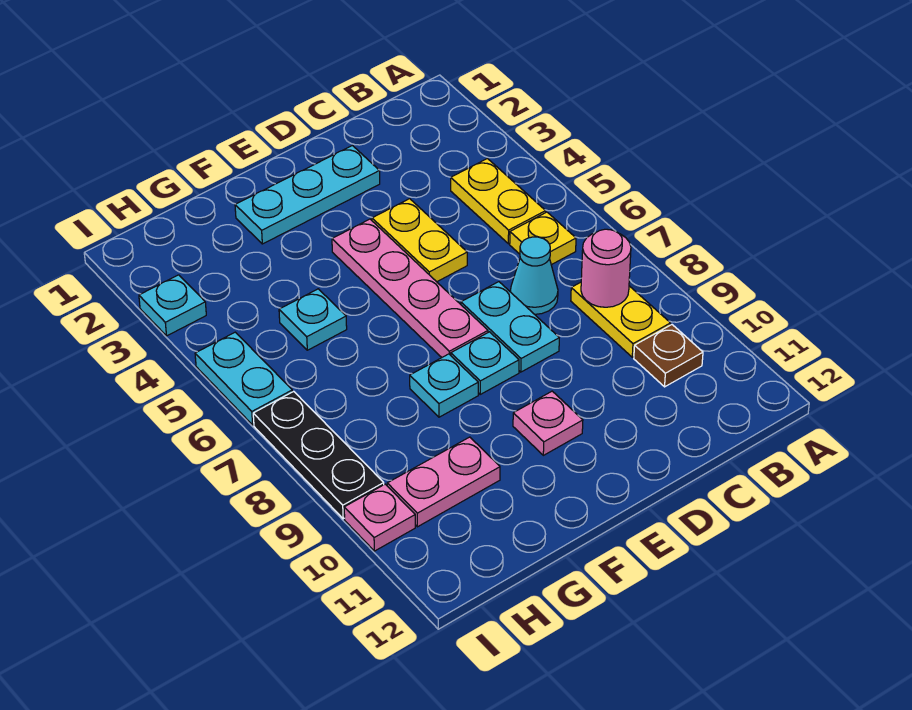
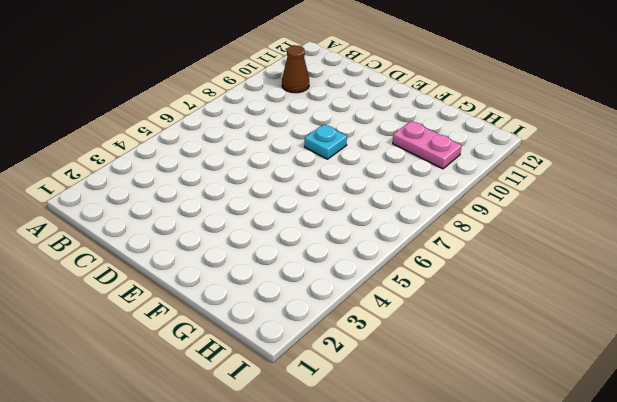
brown 1x1 cone [282,46,309,93] -> brown 1x1 plate [634,325,703,387]
none -> yellow 1x2 plate [451,159,546,244]
none -> yellow 1x1 plate [510,212,576,265]
none -> yellow 1x2 plate [571,282,671,357]

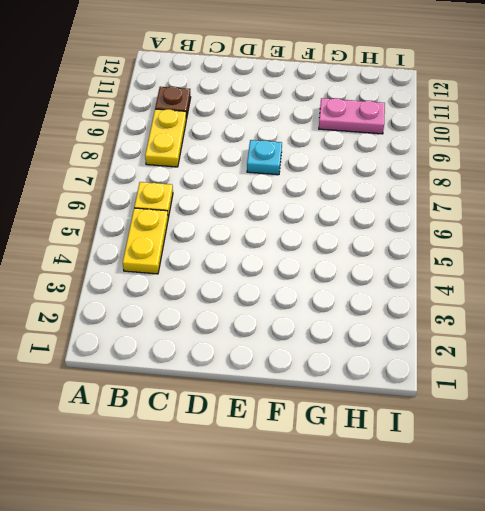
none -> cyan 1x1 cone [510,237,558,314]
none -> cyan 1x3 plate [235,146,380,244]
none -> yellow 1x2 plate [372,199,467,282]

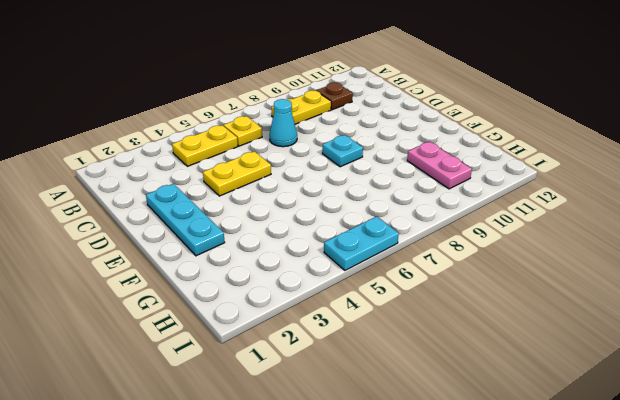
none -> cyan 1x2 plate [461,282,559,372]
none -> pink 1x4 plate [332,219,488,357]
none -> pink 1x1 plate [513,391,583,455]

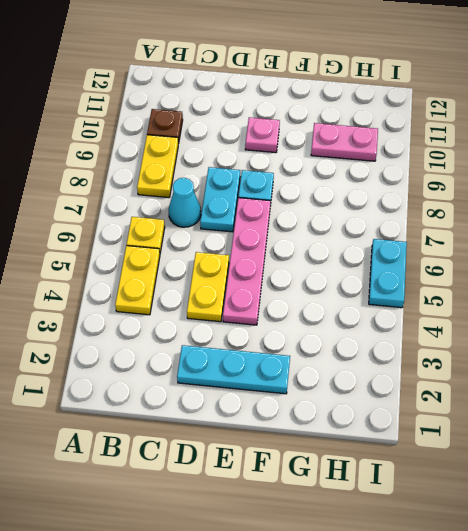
none -> cyan 1x1 plate [410,354,478,417]
none -> cyan 1x1 plate [279,289,347,350]
none -> cyan 1x1 plate [139,275,206,336]

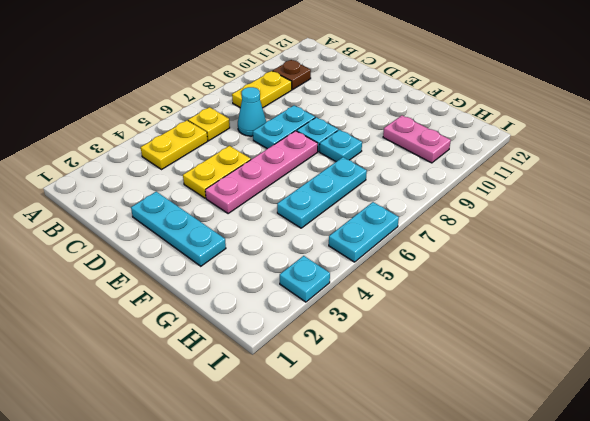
cyan 1x3 plate [277,157,367,228] -> cyan 1x1 plate [279,289,347,350]
none -> pink 1x1 plate [513,391,583,455]
none -> black 1x3 plate [253,391,384,519]
none -> pink 1x1 plate [344,484,415,551]

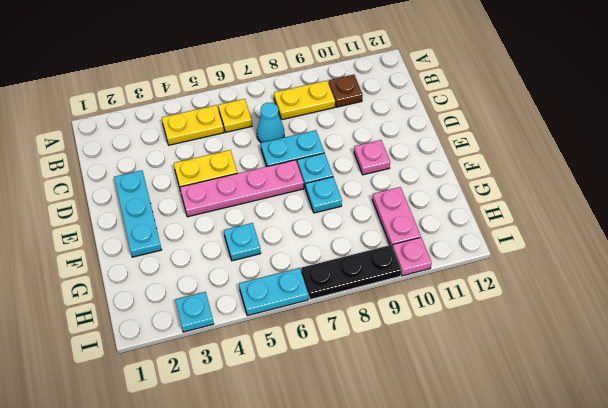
none -> pink 1x1 round brick [581,229,631,307]

